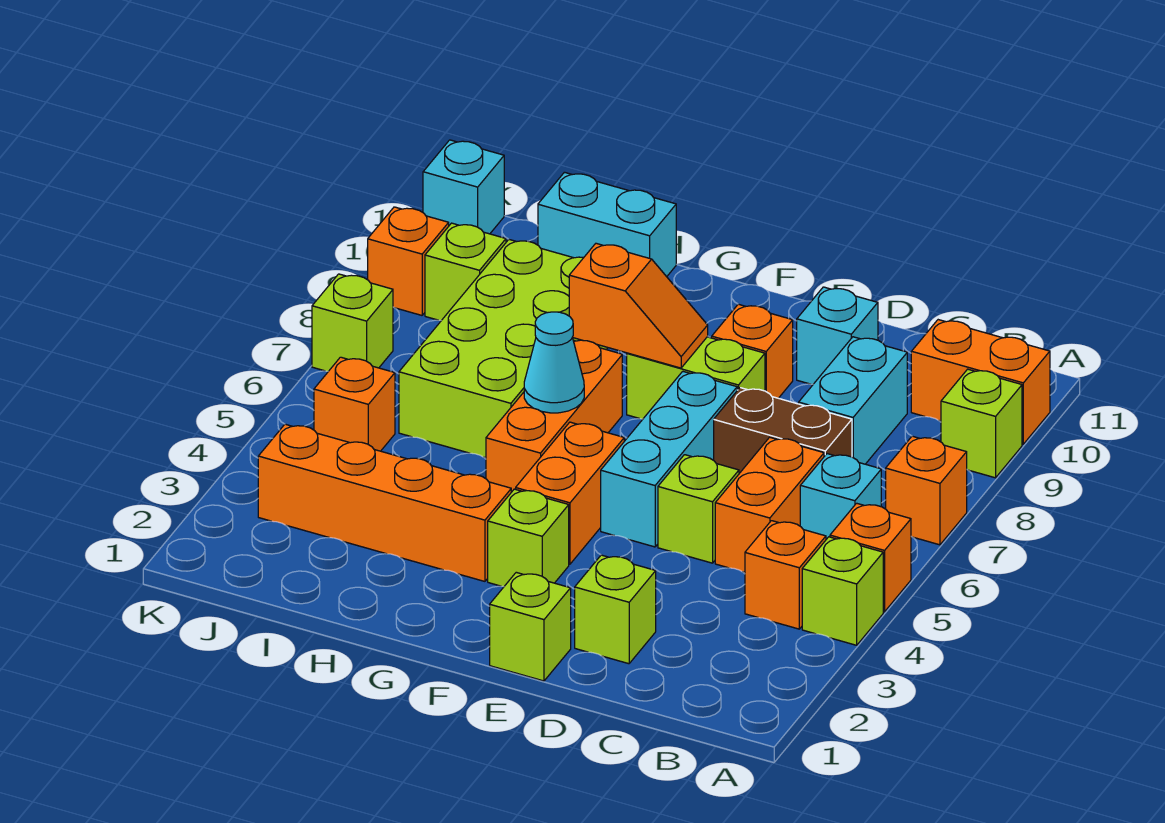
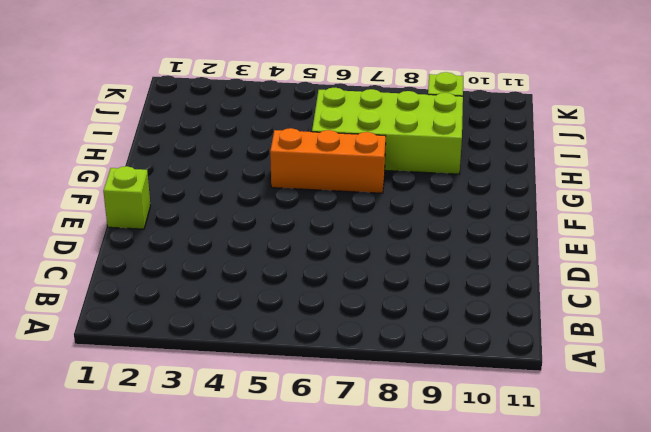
none -> lime 1x1 brick [802,537,883,645]
none -> orange 1x1 brick [830,503,911,612]
none -> orange 1x1 brick [886,436,967,545]
none -> lime 1x1 brick [941,369,1022,478]

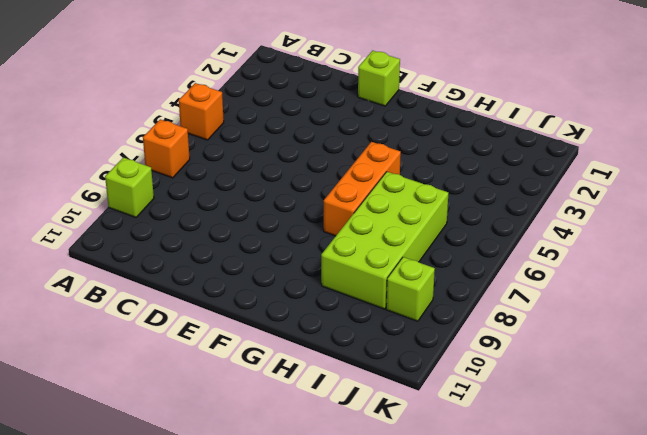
none -> lime 1x1 brick [802,537,883,645]
none -> orange 1x2 brick [911,320,1050,444]
none -> orange 1x1 brick [745,521,826,629]
none -> cyan 1x1 brick [800,454,881,539]

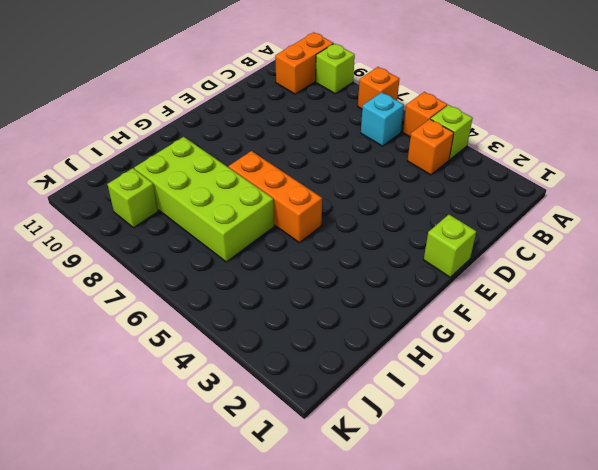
none -> orange 1x2 brick [715,437,824,572]
none -> brown 1x2 brick [714,388,852,473]
none -> cyan 1x2 brick [799,337,907,464]
none -> lime 1x1 brick [575,555,656,664]

